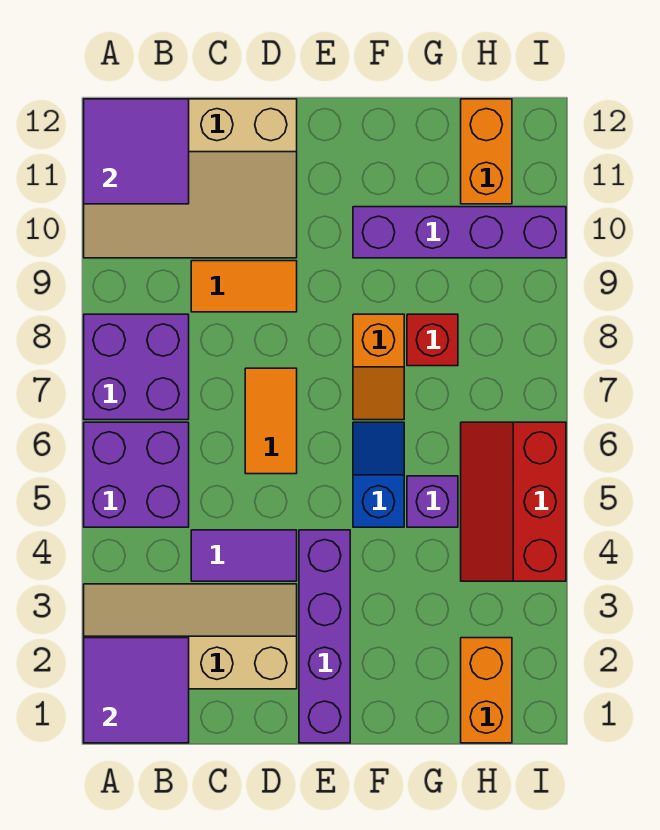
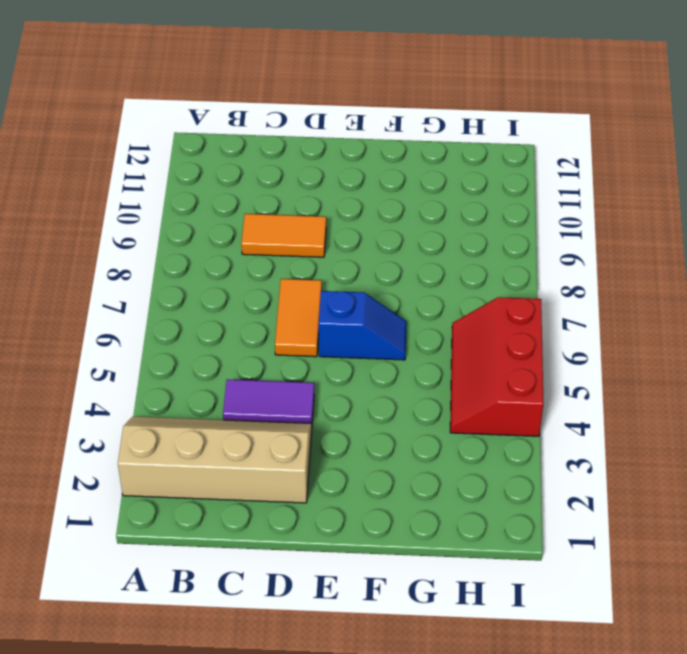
blue 1x2 slope [319,291,407,360] -> blue 1x2 slope turned to [353,422,404,527]
none -> purple 2x2 brick [84,422,189,527]
none -> purple 2x2 brick [84,314,189,420]
none -> tan 3x4 slope [84,99,297,258]

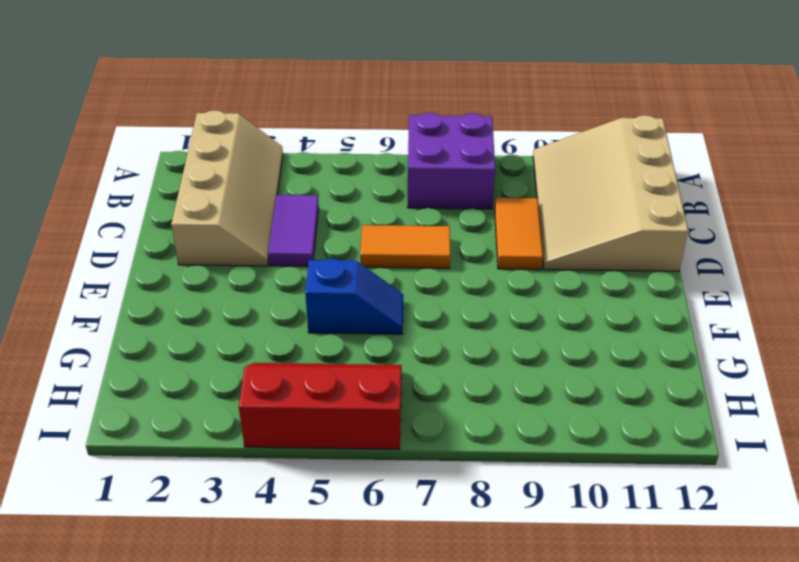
none -> purple 2x2 brick [84,422,189,527]
none -> purple 1x4 brick [299,530,350,743]
none -> orange 1x2 slope [353,314,404,420]

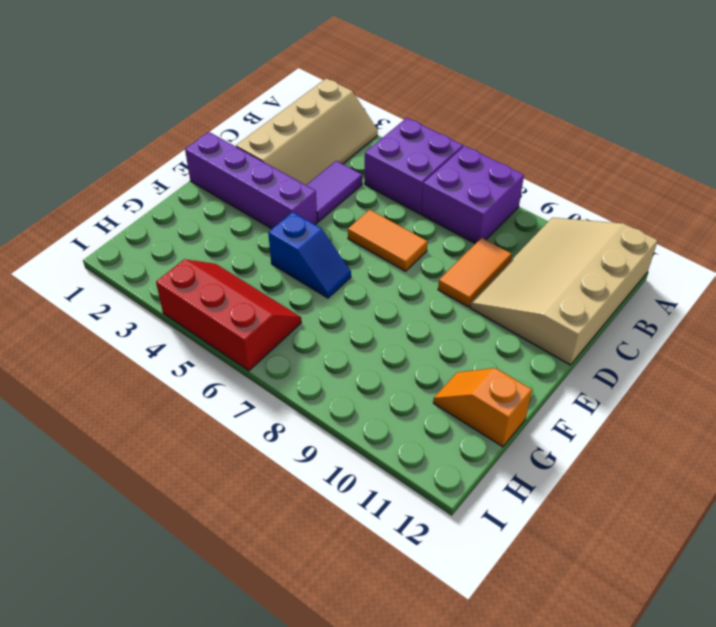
orange 1x2 slope [433,368,532,447] -> orange 1x2 slope moved to [353,314,404,420]
none -> purple 1x4 brick [353,207,566,258]
none -> purple 1x1 brick [407,476,458,527]
none -> red 1x1 brick [407,314,458,366]

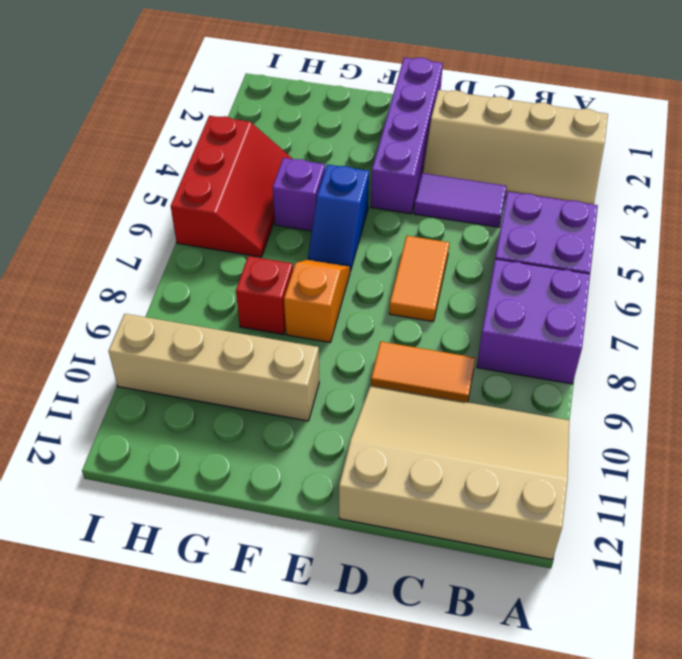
tan 1x4 brick [109,314,319,421] -> purple 1x4 brick [353,207,566,258]
none -> orange 1x2 brick [461,638,512,743]
none -> orange 1x2 brick [461,99,512,204]
none -> purple 2x2 tile [84,638,189,743]

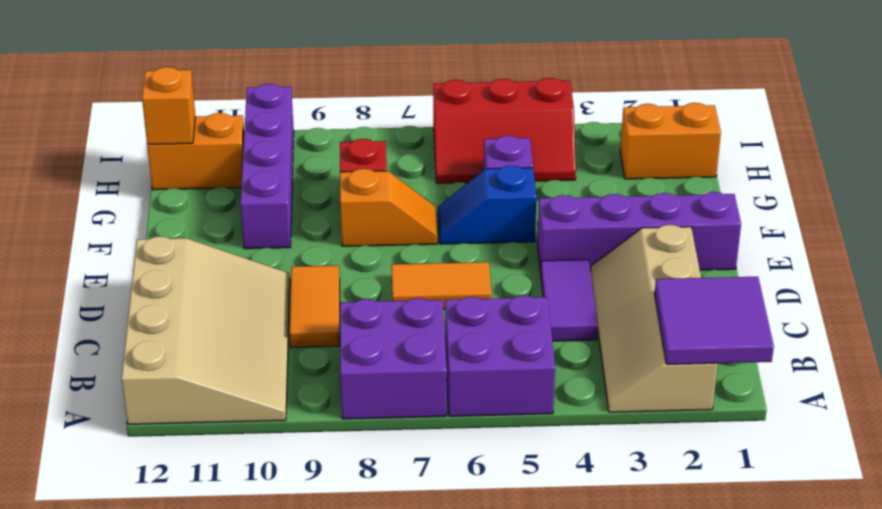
orange 1x1 brick [142,67,195,144] -> none
none -> purple 2x2 tile [84,99,189,204]

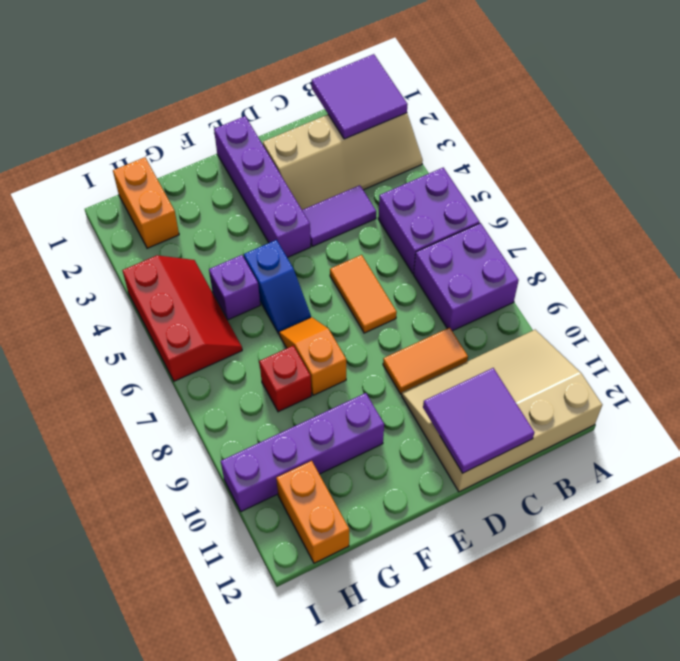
purple 2x2 tile [423,368,534,473] -> purple 2x2 tile moved to [84,99,189,204]

